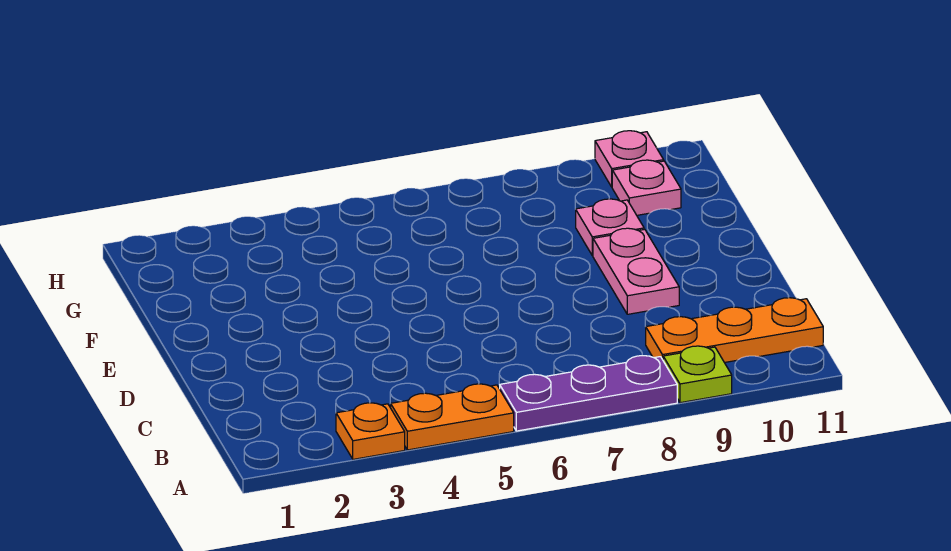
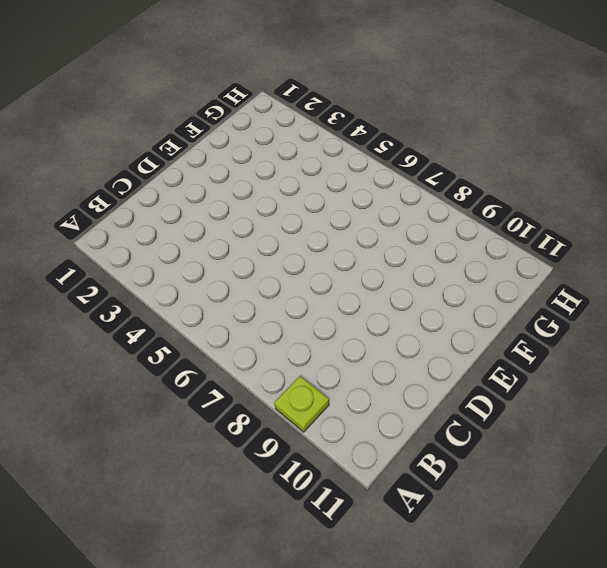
none -> orange 1x1 plate [336,403,405,459]
none -> orange 1x2 plate [391,384,514,450]

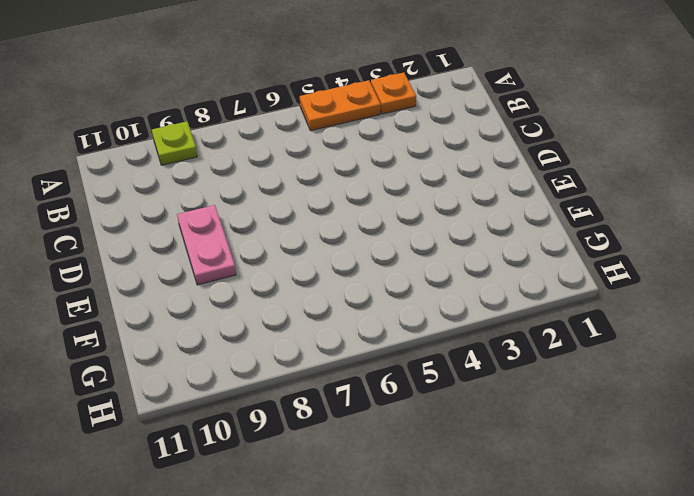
none -> purple 1x3 plate [500,356,677,431]
none -> orange 1x3 plate [646,297,823,363]

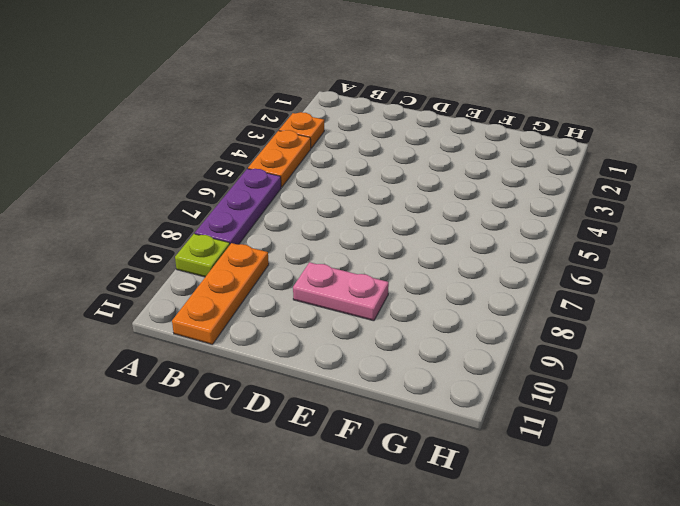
none -> pink 1x1 plate [576,199,644,256]
none -> pink 1x1 plate [612,160,681,215]

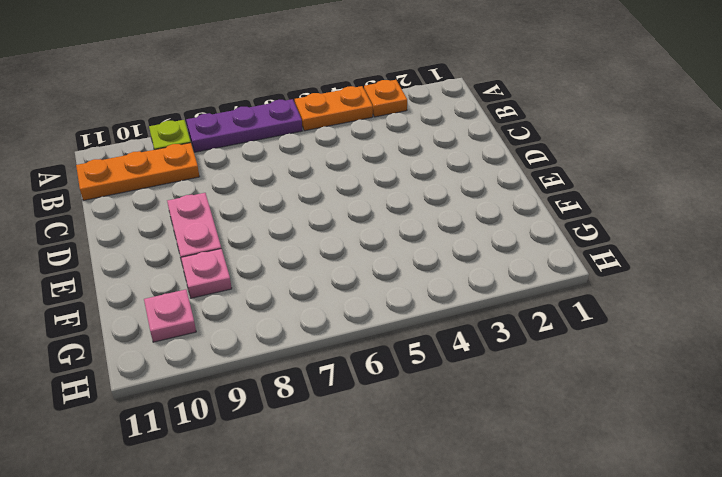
none -> pink 1x1 plate [595,131,664,187]

